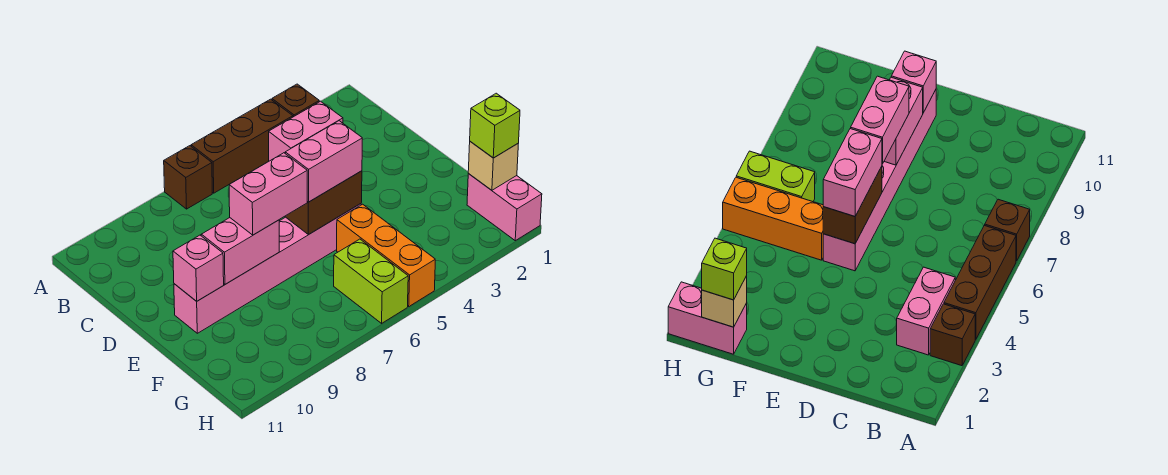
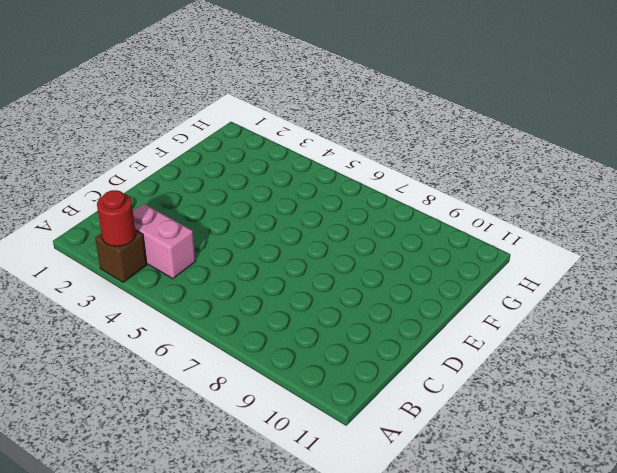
red 1x1 round brick [97,190,136,246] -> none
none -> brown 1x3 brick [191,99,293,193]
none -> brown 1x1 brick [164,146,212,209]
none -> pink 1x6 brick [174,204,361,333]

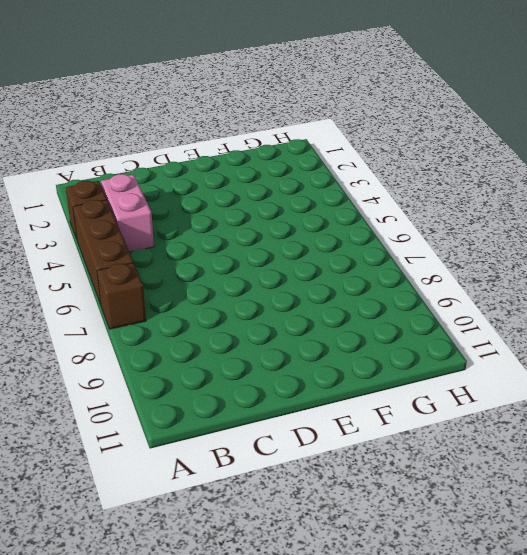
none -> pink 1x6 brick [174,204,361,333]
none -> orange 1x3 brick [337,204,435,306]
none -> pink 1x2 brick [467,174,542,241]

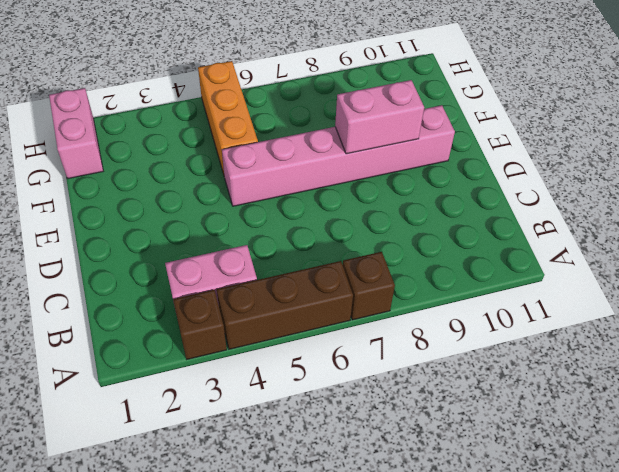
none -> lime 1x2 brick [334,239,408,323]
none -> brown 1x2 brick [285,171,362,235]
none -> pink 1x1 brick [173,235,224,301]

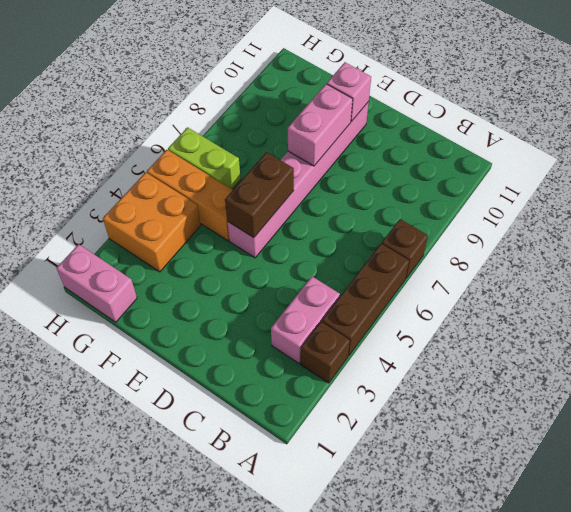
orange 2x2 brick [103,172,201,272] -> none
none -> tan 1x1 brick [468,142,518,190]
none -> pink 1x2 brick [285,121,362,202]
none -> pink 1x2 brick [229,153,307,235]

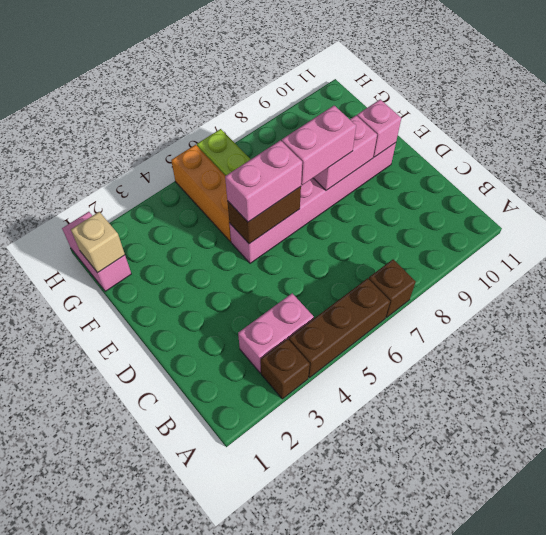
none -> lime 1x1 brick [470,93,520,158]

